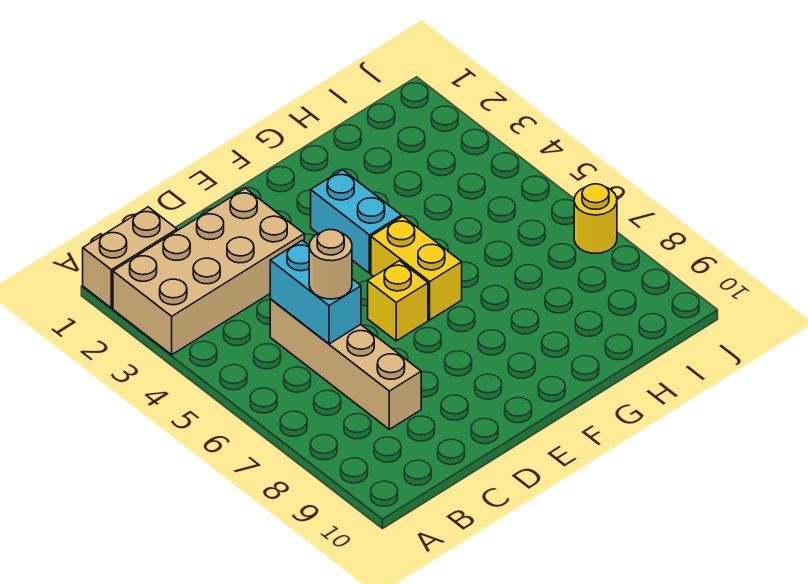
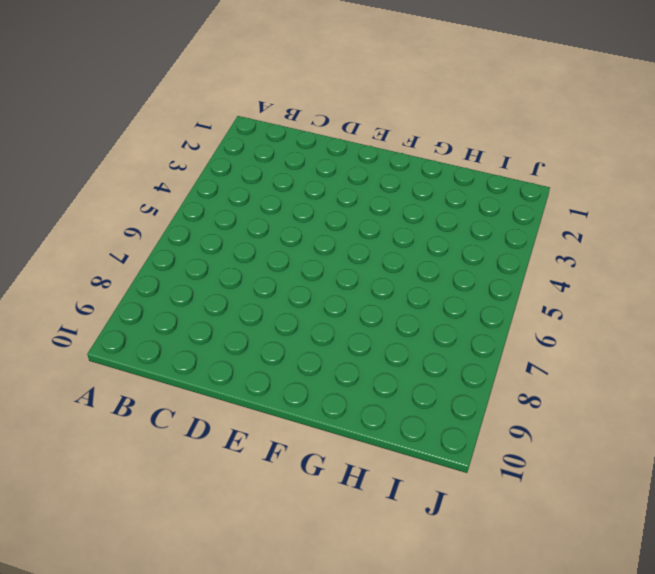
none -> tan 1x2 brick [83,207,177,308]
none -> tan 2x4 brick [113,188,304,355]

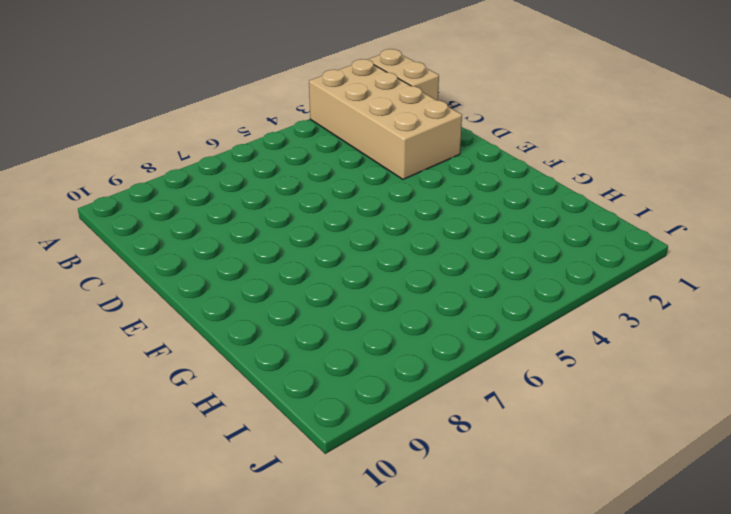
none -> tan 1x4 brick [270,299,421,429]
none -> yellow 1x1 brick [368,261,428,341]

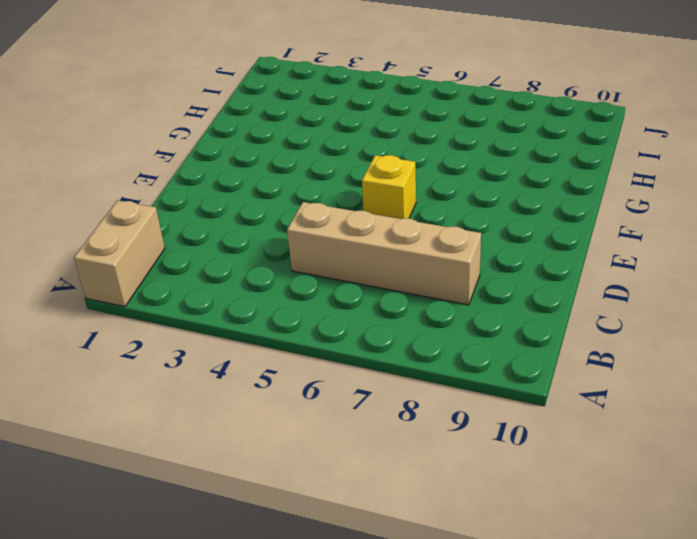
none -> tan 2x4 brick [113,188,304,355]
none -> cyan 1x2 brick [311,170,401,273]

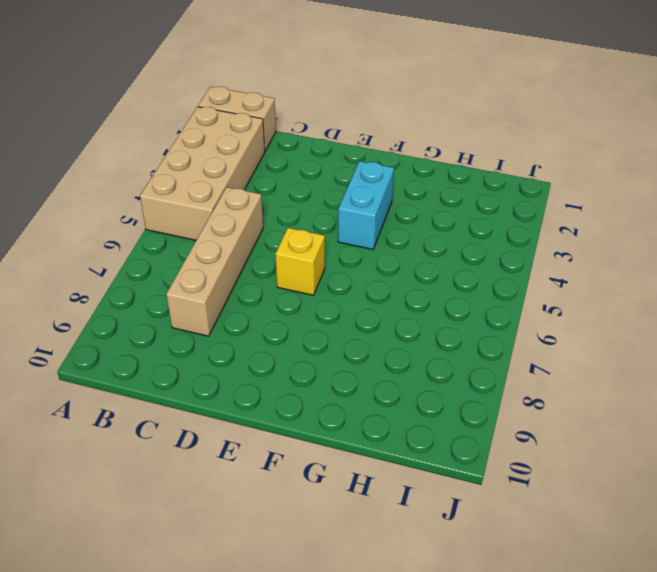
tan 2x4 brick [140,107,265,240] -> tan 2x4 brick turned to [113,188,304,355]
none -> yellow 1x2 brick [371,216,462,320]
none -> yellow 1x1 round brick [574,184,617,253]

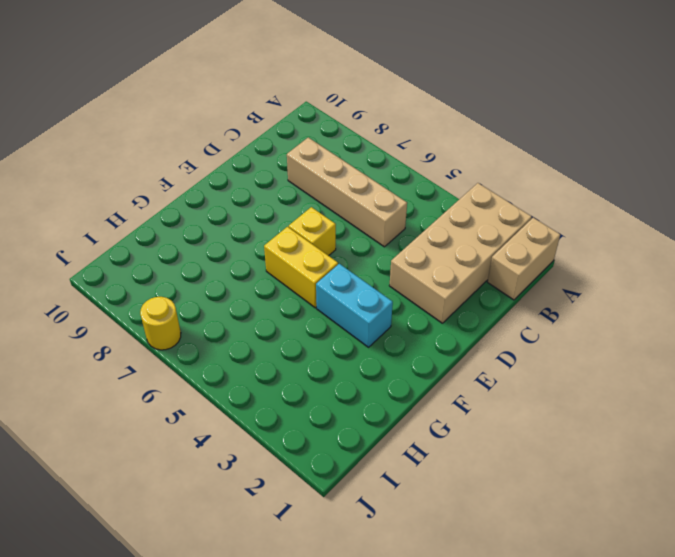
none -> cyan 1x2 brick [270,240,361,344]
none -> tan 1x1 round brick [309,230,352,299]

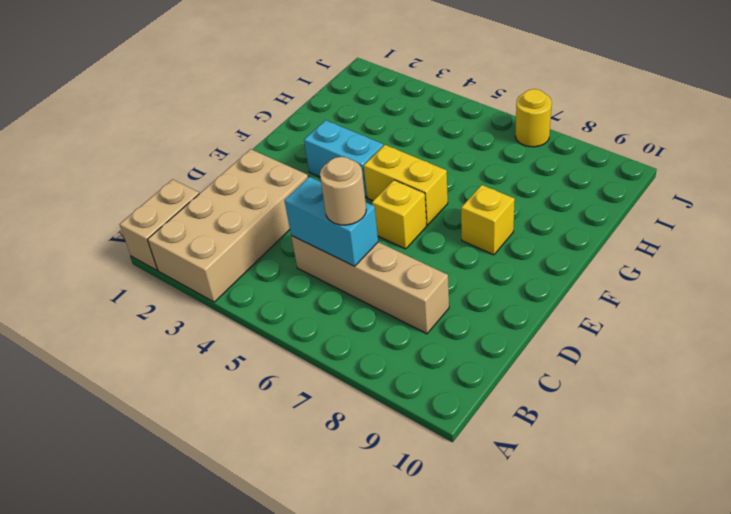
yellow 1x1 brick [461,185,515,255] -> none

